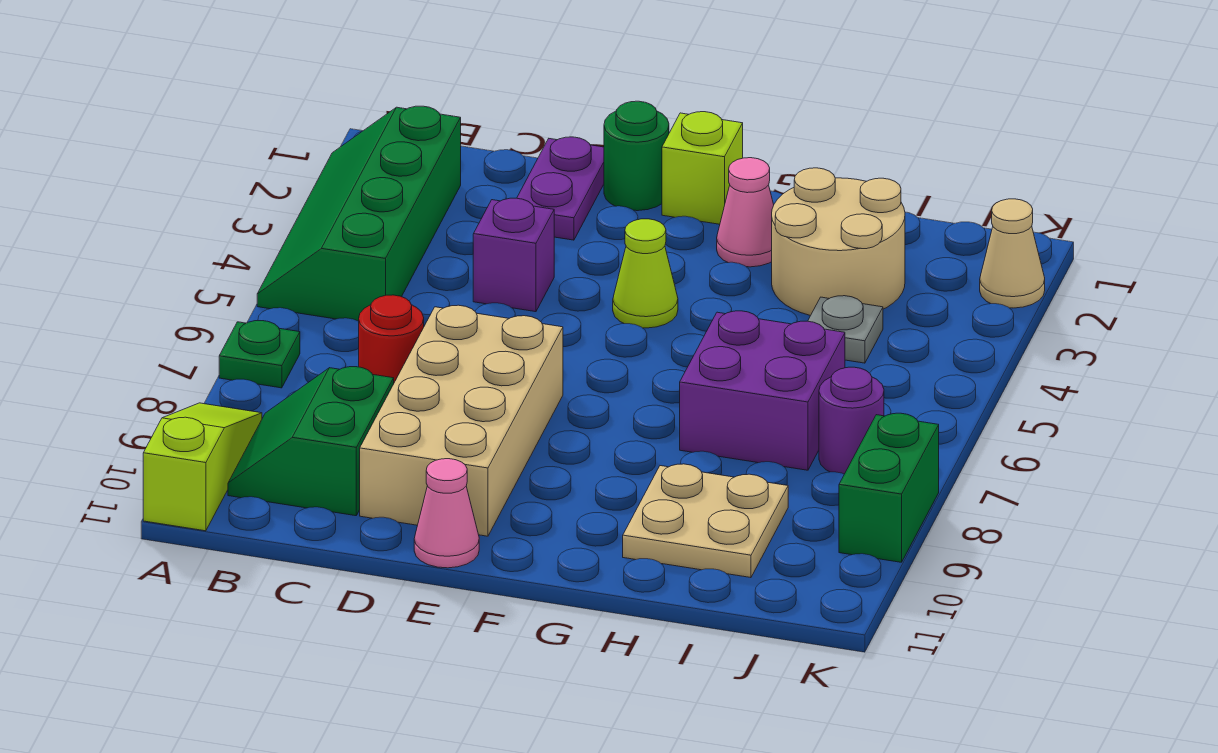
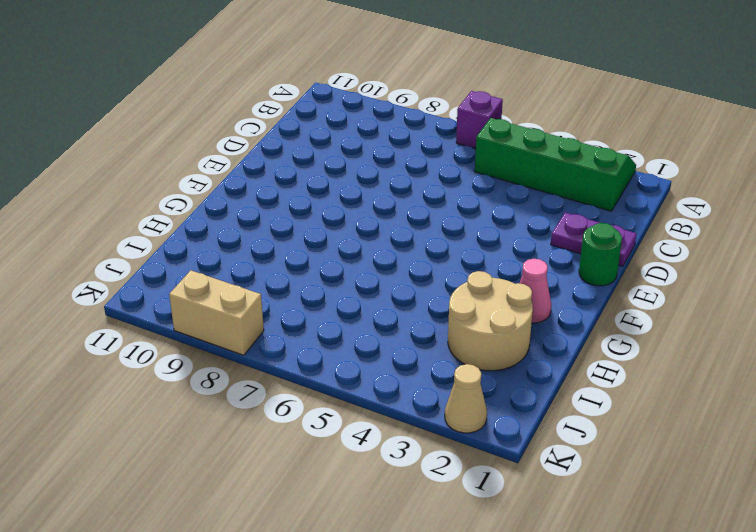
purple 1x1 brick [456,91,503,149] -> purple 1x1 brick moved to [473,198,554,312]
tan 1x2 brick [169,270,264,355] -> green 1x2 brick [839,413,939,562]
none -> green 1x1 plate [219,321,300,388]
none -> lime 1x3 slope [143,403,262,531]
none -> green 2x2 slope [228,367,394,516]

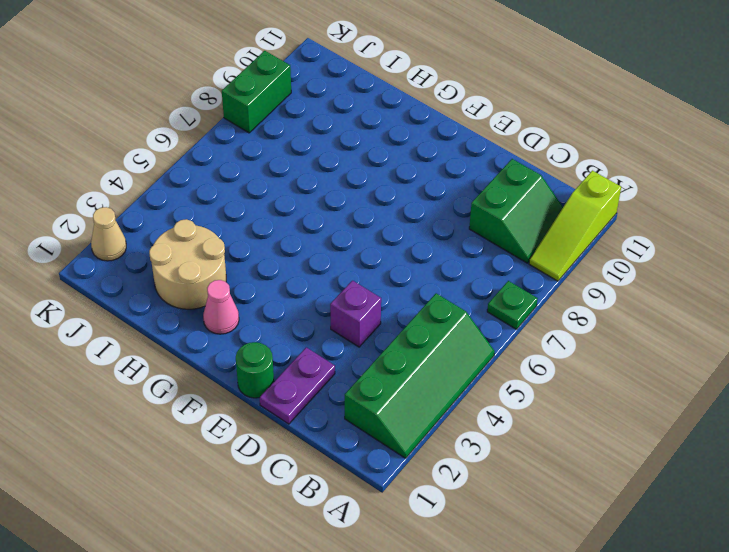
none -> red 1x1 round brick [359,295,424,382]
none -> tan 2x4 brick [360,305,563,536]
none -> pink 1x1 cone [414,459,479,568]

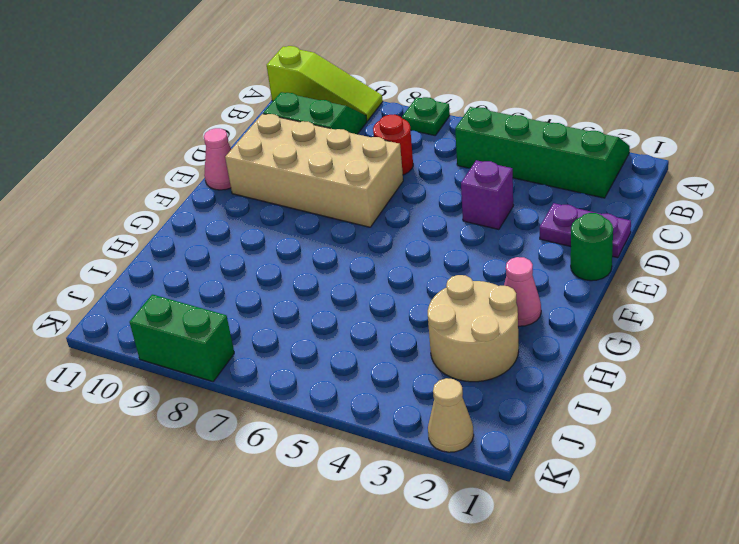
none -> lime 1x1 brick [662,112,743,224]
none -> lime 1x1 cone [613,219,678,328]
none -> purple 2x2 brick [680,311,845,470]

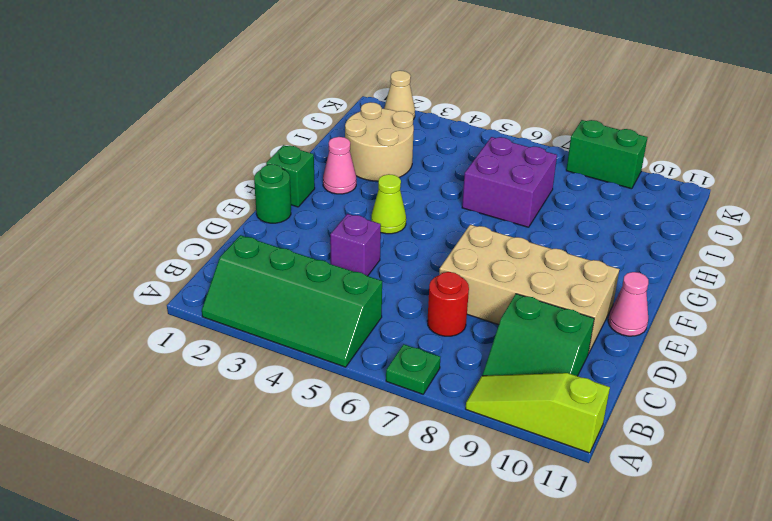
green 1x1 brick [266,145,315,207] -> lime 1x1 brick [662,112,743,224]
none -> purple 1x2 plate [517,137,604,240]
none -> tan 2x2 plate [623,464,788,578]
none -> grey 1x1 plate [808,296,883,363]

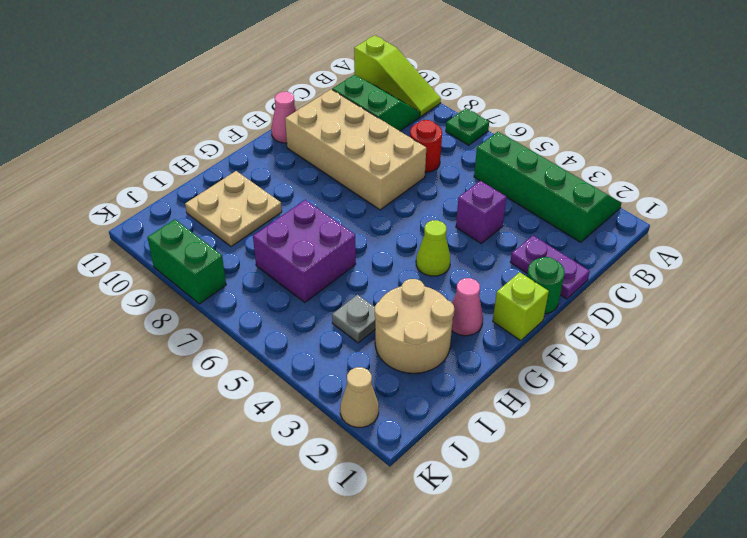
none -> purple 1x1 round brick [819,367,884,474]

